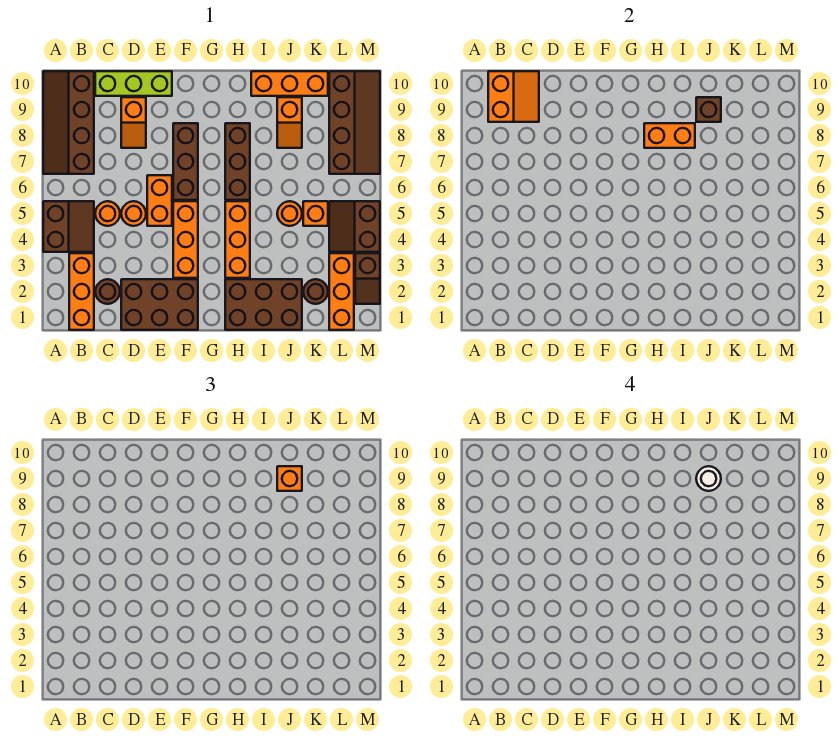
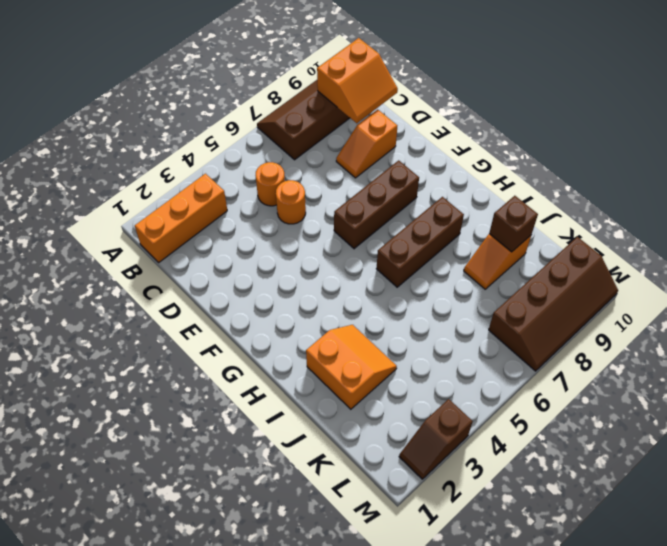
orange 2x2 slope [306,325,397,409] -> brown 2x3 brick [225,279,302,330]
none -> brown 2x2 slope [43,201,94,252]
none -> brown 1x1 round brick [95,279,120,304]
none -> lime 1x3 brick [95,71,172,96]

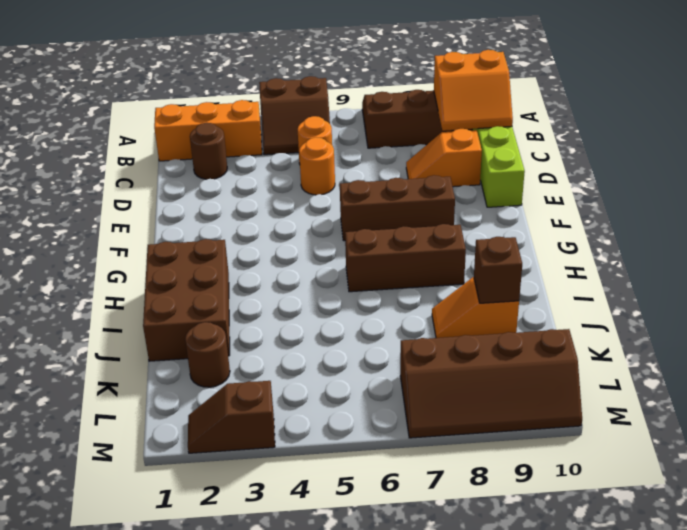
none -> brown 2x3 brick [121,279,198,330]
none -> orange 1x2 brick [147,175,172,226]
none -> orange 1x3 brick [173,201,198,278]

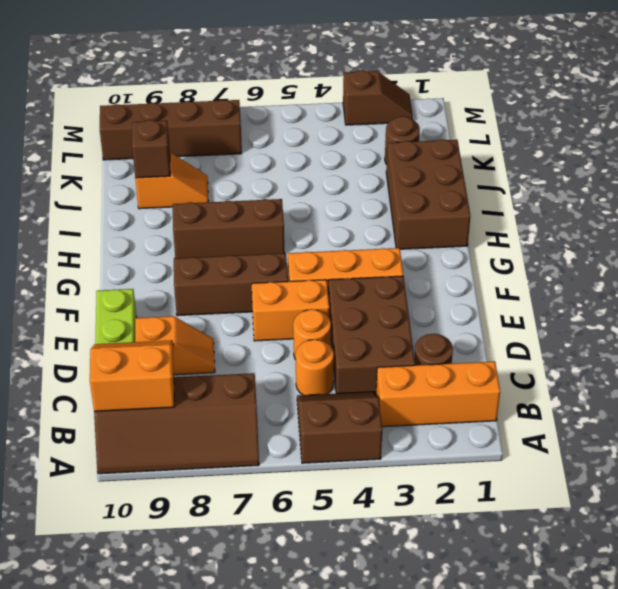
brown 2x3 brick [328,276,415,393] -> brown 2x3 brick moved to [121,279,198,330]
none -> orange 1x3 brick [225,201,250,278]
none -> orange 1x3 brick [251,71,328,96]
none -> orange 1x1 round brick [277,201,302,226]

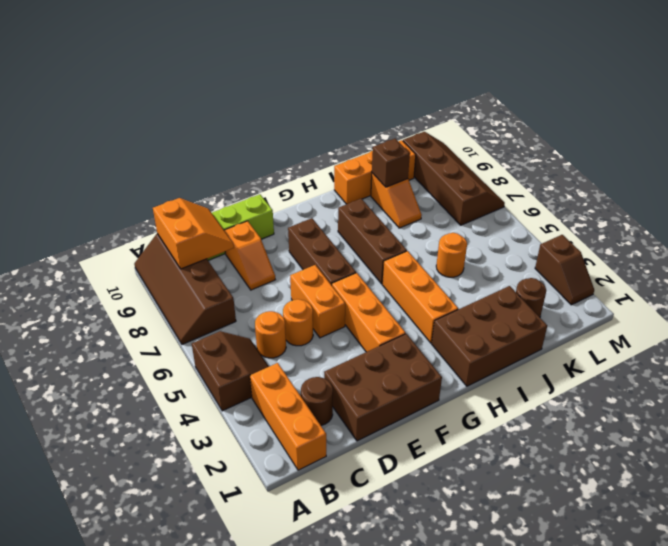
none -> orange 1x1 brick [303,201,328,226]
none -> orange 1x3 brick [329,253,354,330]
none -> brown 2x2 slope [329,201,380,252]

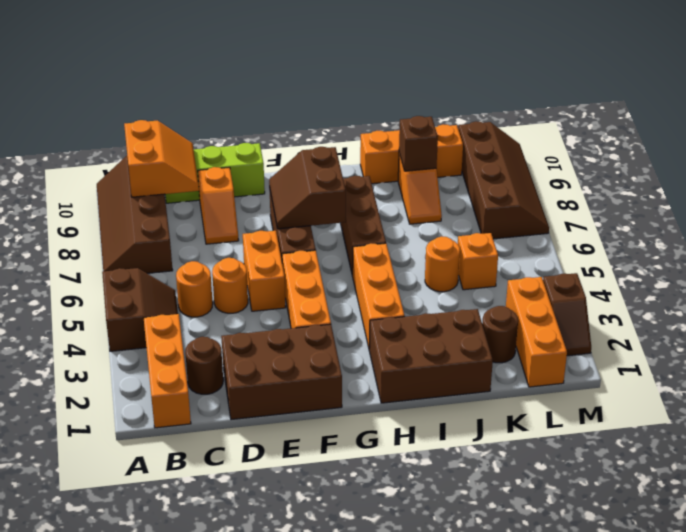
brown 2x2 slope [269,147,346,229] -> brown 2x2 slope moved to [329,201,380,252]
none -> orange 1x2 brick [644,123,695,148]
none -> orange 1x1 brick [277,466,302,491]
none -> white 1x1 round brick [696,466,721,491]

